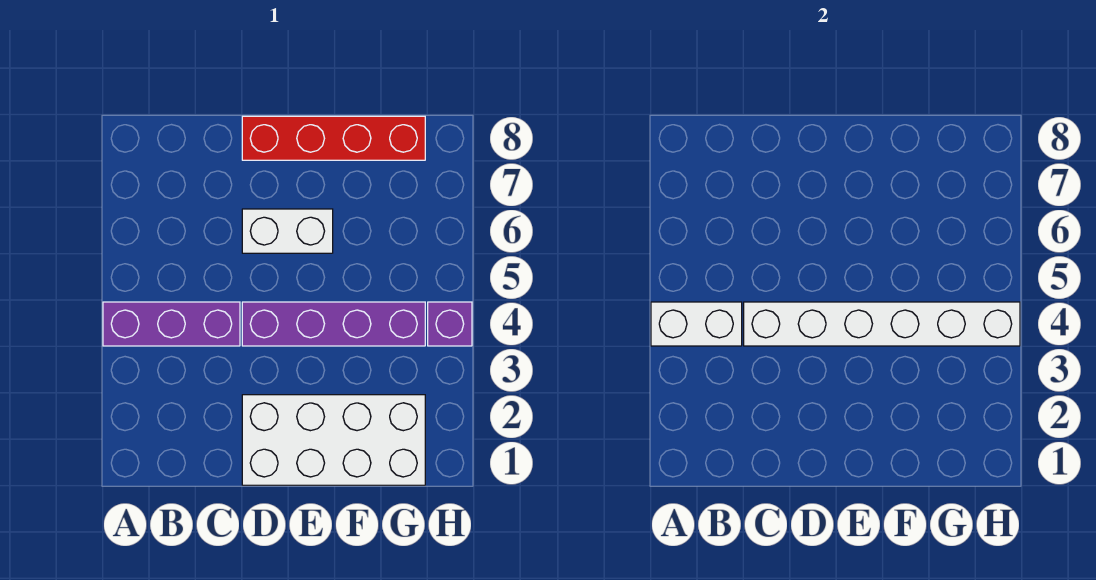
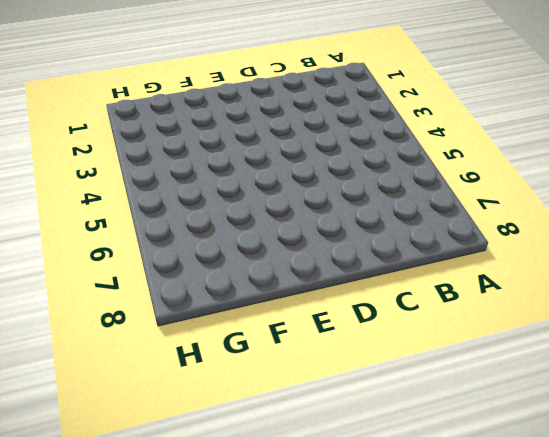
none -> purple 1x3 brick [103,302,240,346]
none -> white 2x4 brick [242,395,425,485]

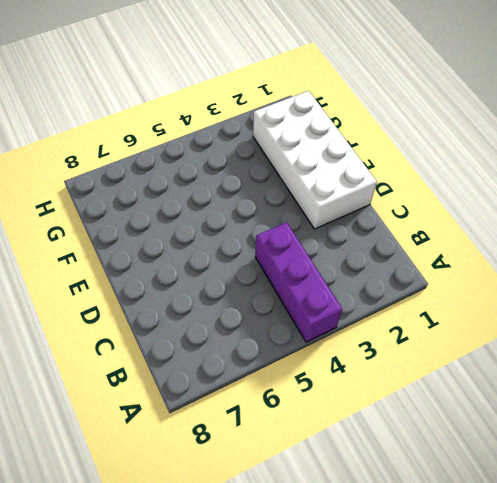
none -> purple 1x4 brick [242,302,425,346]
none -> white 1x2 brick [242,209,333,253]

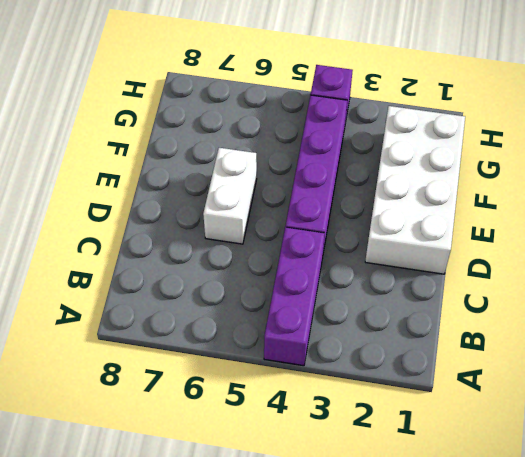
none -> red 1x4 brick [242,116,425,160]
none -> white 1x2 brick [651,302,742,346]

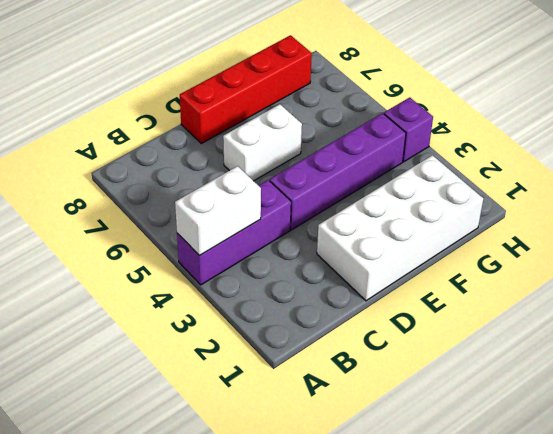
none -> white 1x6 brick [744,302,1020,346]

